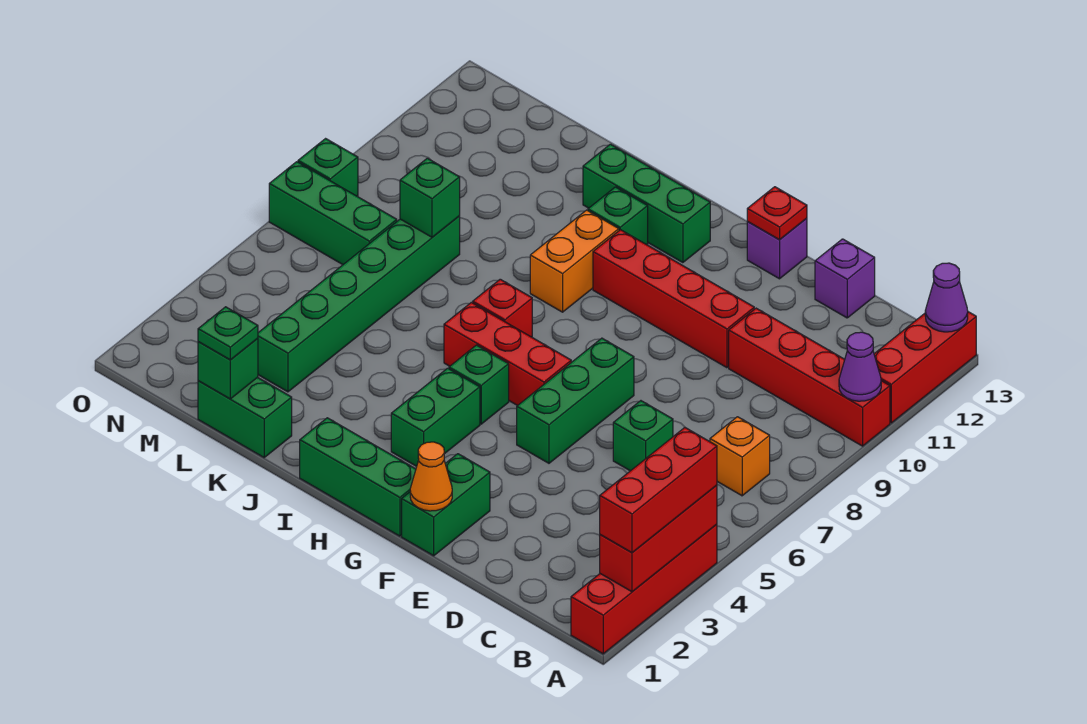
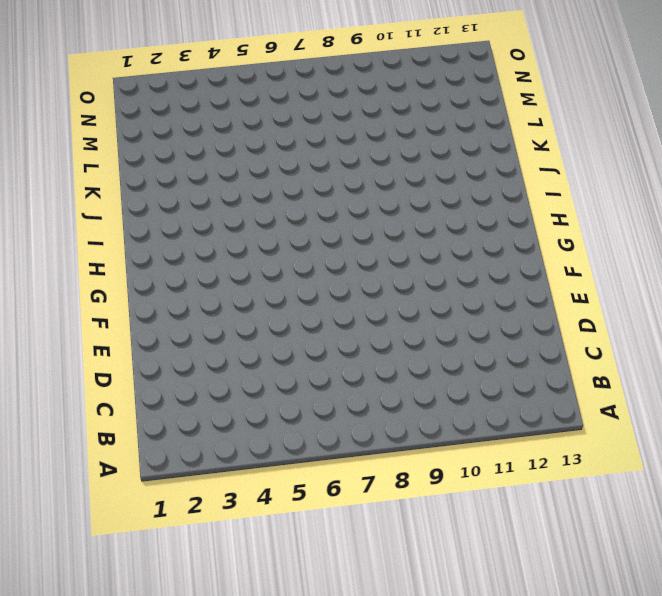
none -> red 1x4 brick [571,524,717,654]
none -> red 1x4 brick [729,308,890,446]
none -> red 1x3 brick [874,312,976,423]
none -> orange 1x1 brick [710,417,770,496]

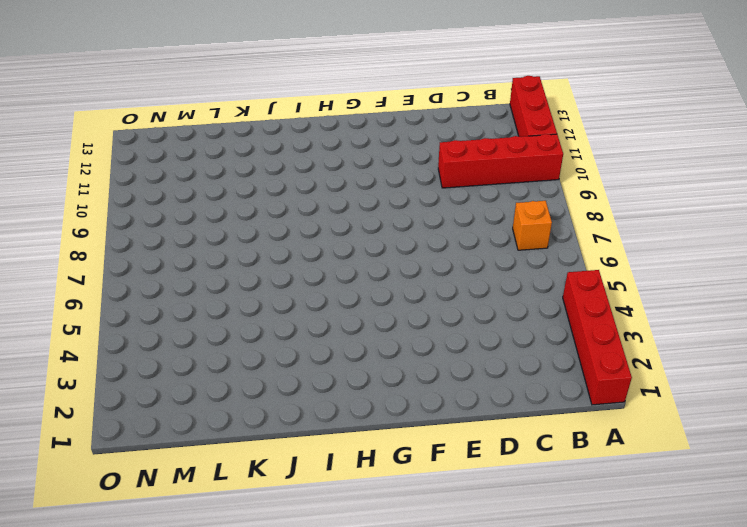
none -> green 1x1 brick [613,401,673,471]
none -> purple 1x1 brick [815,239,875,318]
none -> red 1x4 brick [593,230,754,368]
none -> green 1x2 brick [402,454,490,556]

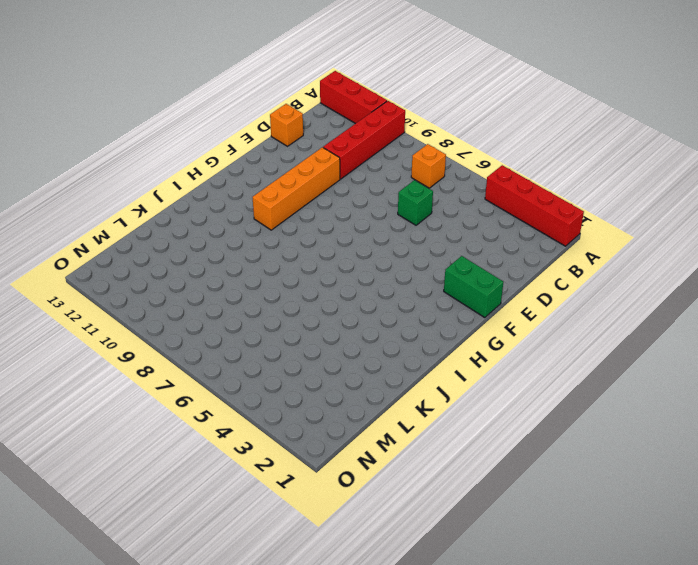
orange 1x1 brick [270,104,303,146] -> purple 1x1 brick [815,239,875,318]
orange 1x4 brick [253,147,340,230] -> red 1x4 brick [593,230,754,368]
none -> green 1x3 brick [517,338,634,463]
none -> purple 1x1 brick [747,218,807,279]
none -> green 1x3 brick [300,418,416,536]
none -> red 1x3 brick [444,302,571,406]

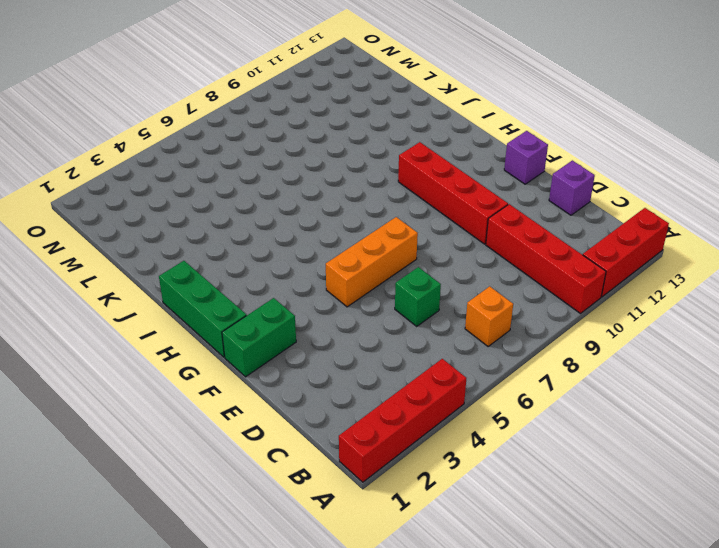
orange 1x3 brick [326,217,418,307] -> green 1x3 brick [517,338,634,463]
none -> red 1x3 brick [444,302,571,406]
none -> green 1x2 brick [391,368,480,466]
none -> green 1x1 brick [449,345,509,424]
none -> green 1x3 brick [583,144,710,263]

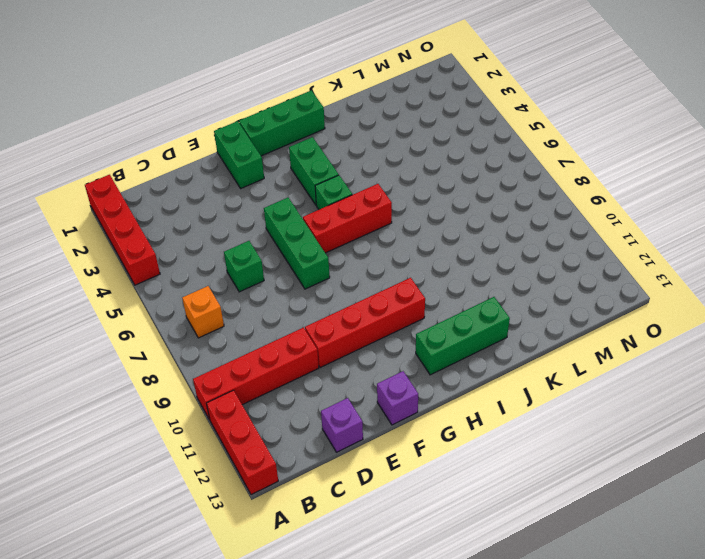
none -> red 1x1 brick [473,279,532,337]
none -> orange 1x2 brick [530,210,619,312]
none -> green 1x1 brick [588,187,648,245]
none -> green 1x2 brick [198,377,292,457]

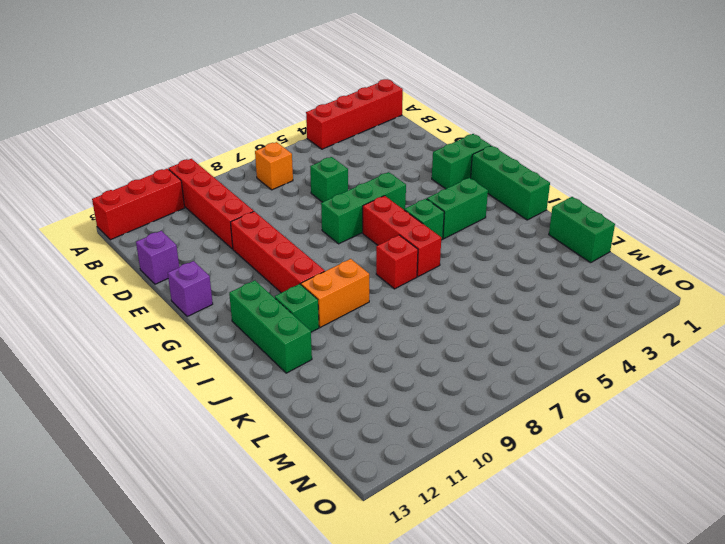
none -> green 1x6 brick [258,216,460,392]
none -> green 1x3 brick [269,162,397,265]
none -> green 1x1 brick [298,139,358,196]
none -> red 1x3 brick [600,485,717,592]

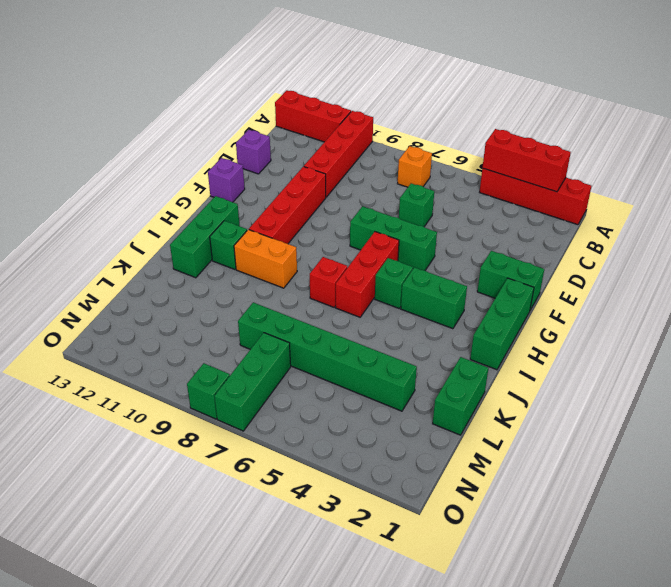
none -> purple 1x1 cone [839,332,881,401]
none -> purple 1x1 cone [925,263,968,332]
none -> orange 1x1 cone [410,442,452,511]
none -> red 1x1 plate [747,187,807,240]

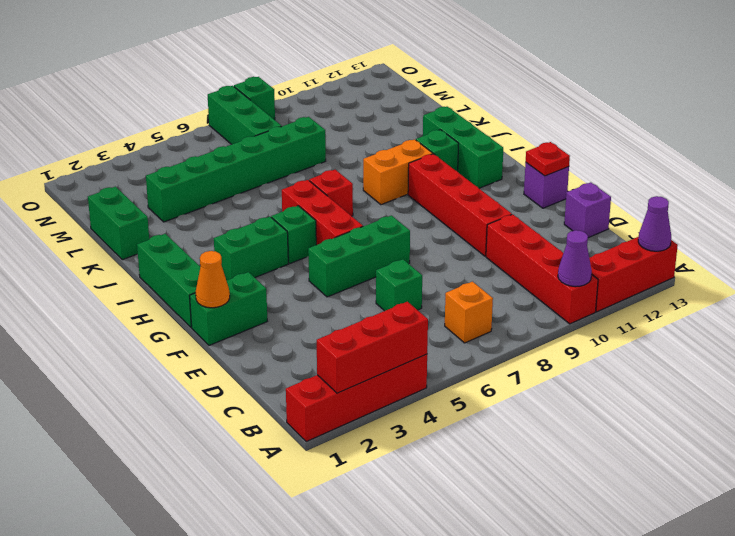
none -> green 1x1 brick [198,338,258,399]
none -> green 1x1 brick [400,158,460,237]
none -> red 1x3 brick [600,428,717,552]
none -> green 1x1 plate [198,307,258,360]

